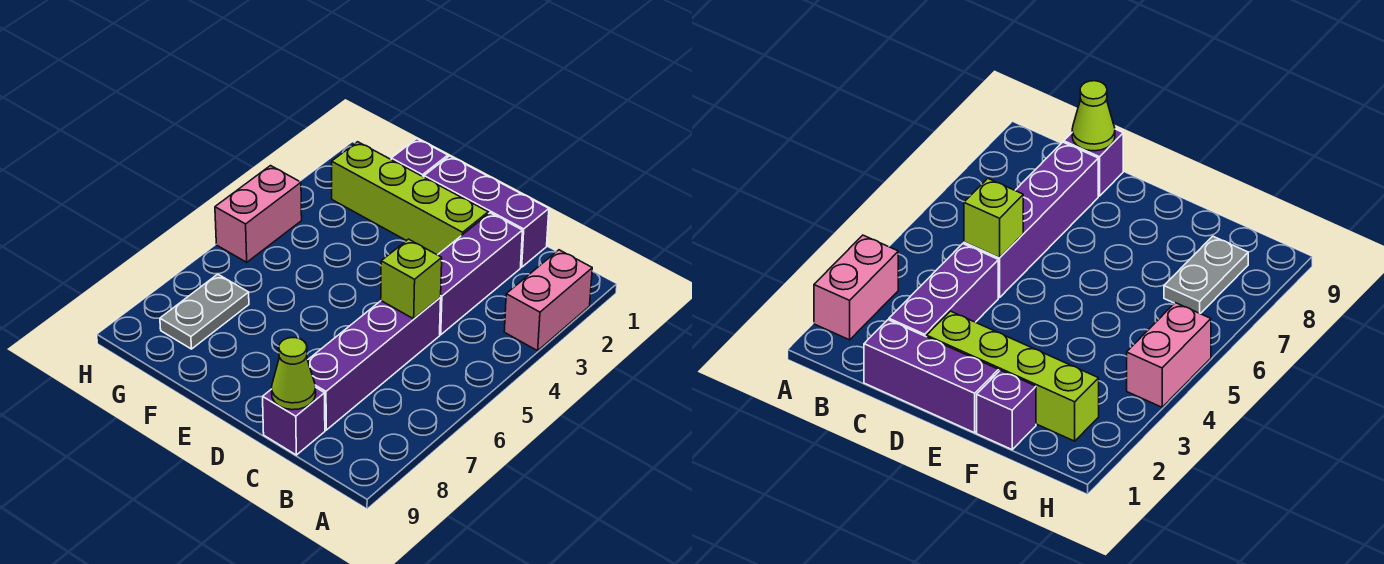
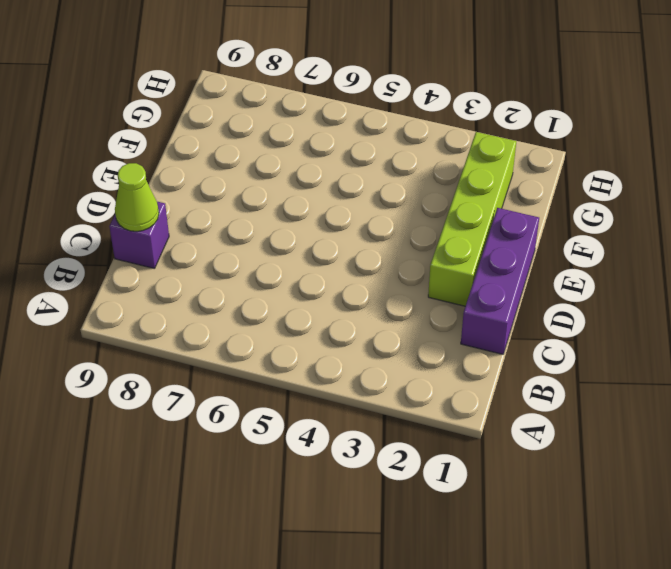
none -> pink 1x2 brick [504,250,592,351]
none -> purple 1x3 brick [438,213,523,335]

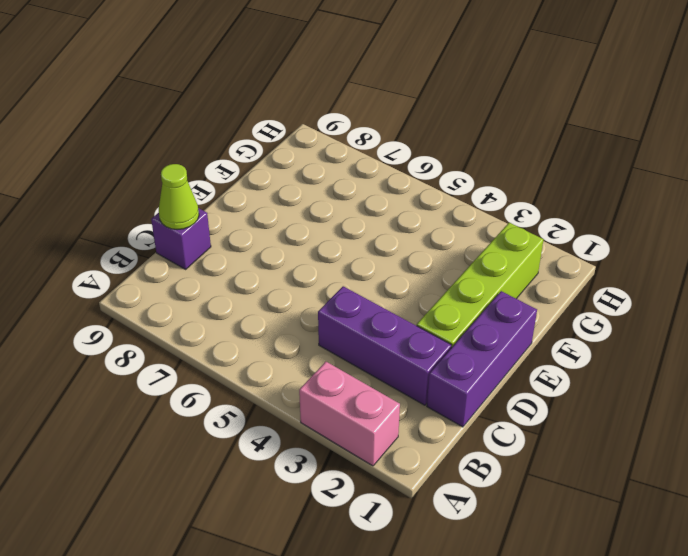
none -> purple 1x4 brick [308,298,441,430]
none -> purple 1x1 brick [391,139,448,177]

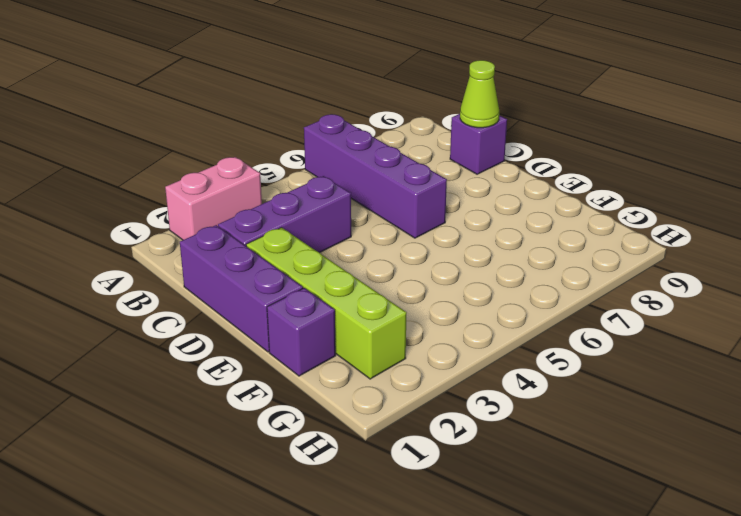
purple 1x4 brick [304,114,447,238] -> purple 1x4 brick turned to [308,298,441,430]
none -> grey 1x2 plate [160,274,249,349]
none -> pink 1x2 brick [215,166,302,262]

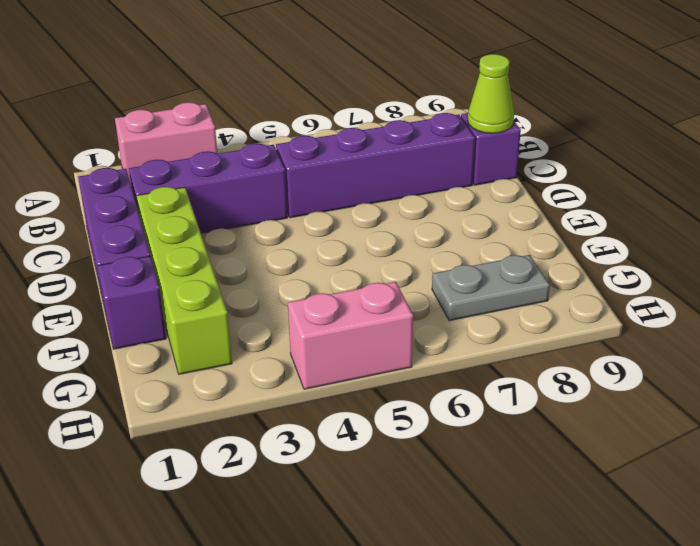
none -> lime 1x1 brick [381,239,442,319]

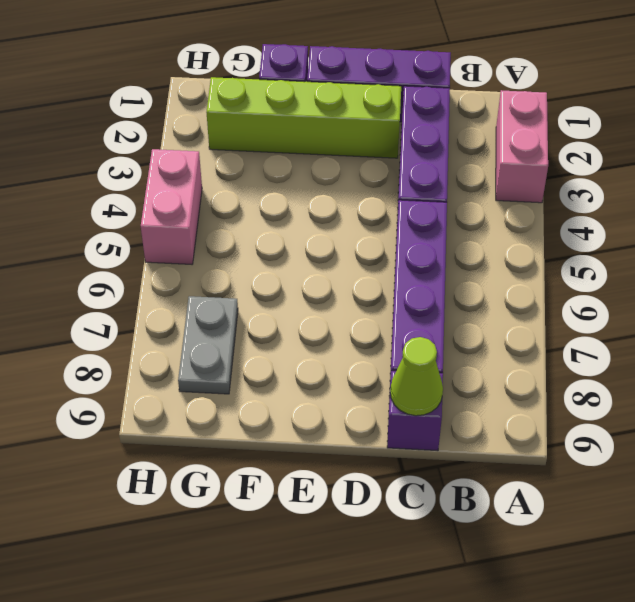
none -> lime 1x1 brick [381,239,442,319]

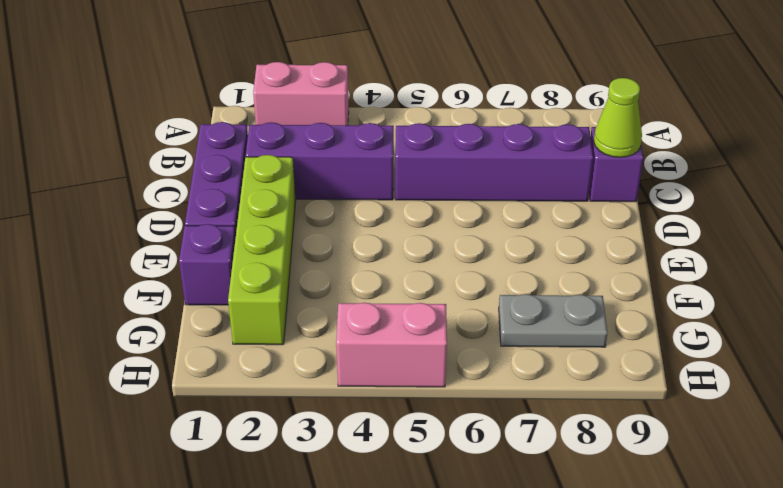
none -> lime 1x1 brick [381,239,442,319]

